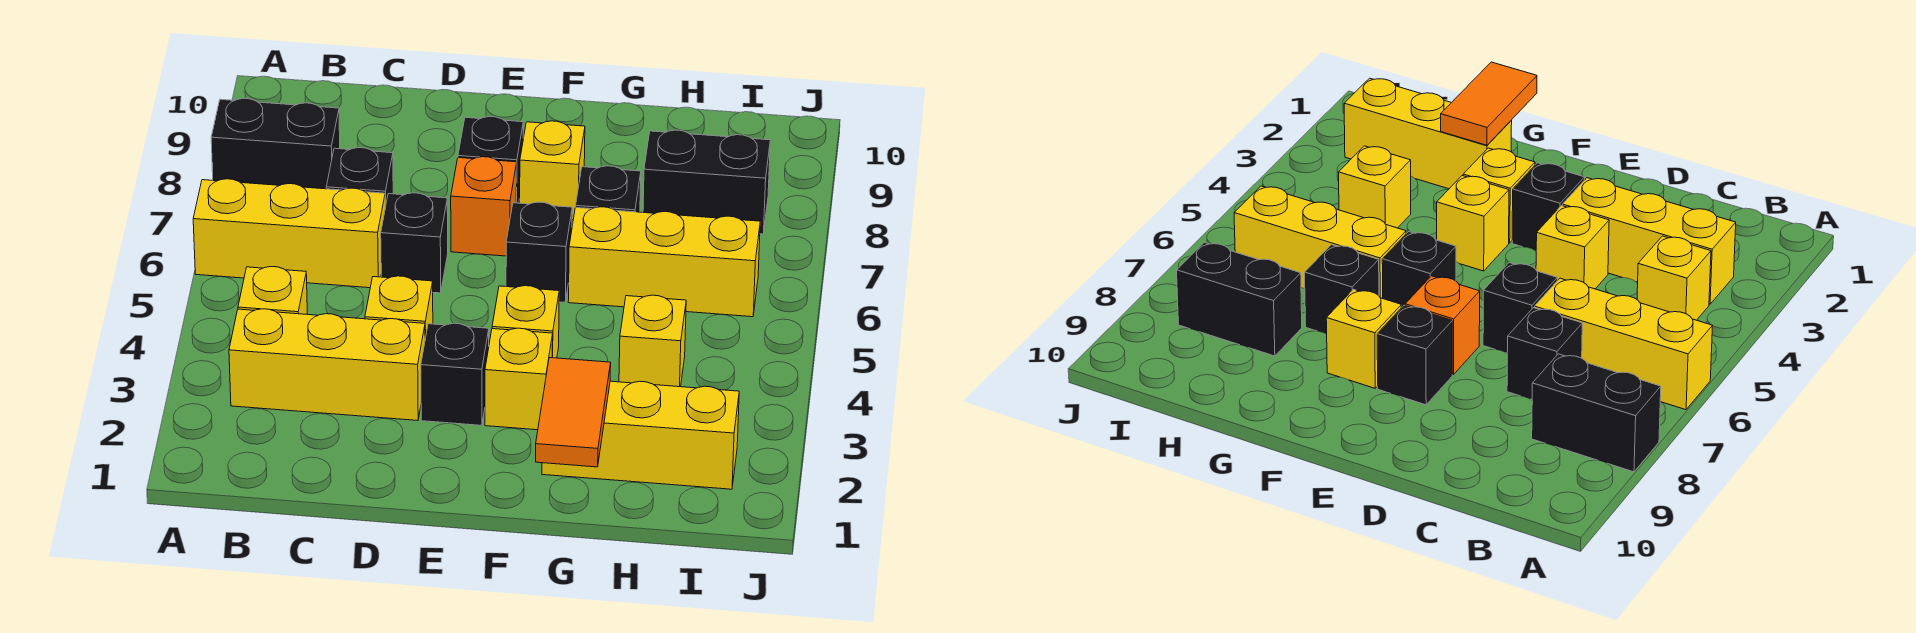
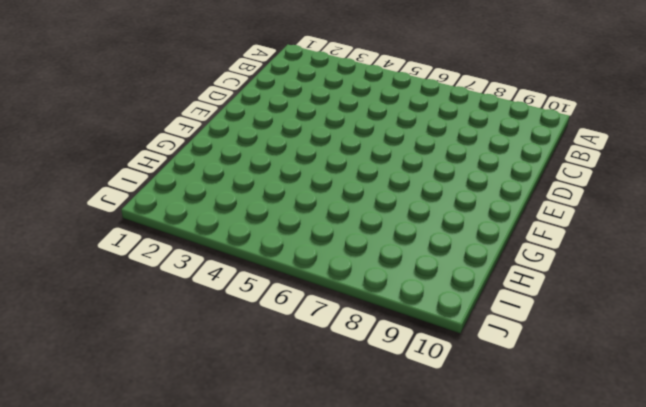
none -> yellow 1x3 brick [193,179,385,288]
none -> black 1x2 brick [211,98,340,189]
none -> yellow 1x3 brick [229,309,425,421]

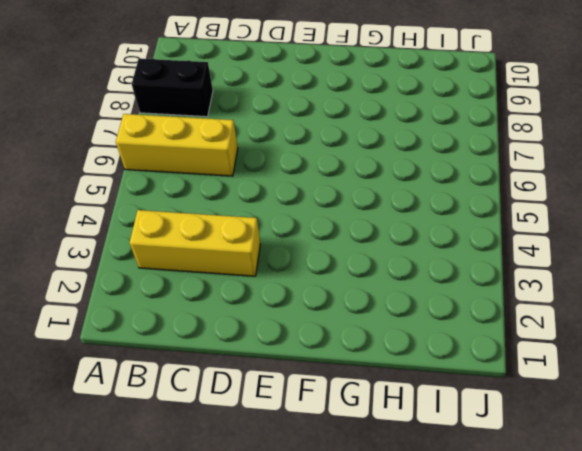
none -> yellow 1x1 brick [238,267,307,314]
none -> black 1x1 brick [326,148,393,207]
none -> yellow 1x1 brick [365,276,433,338]

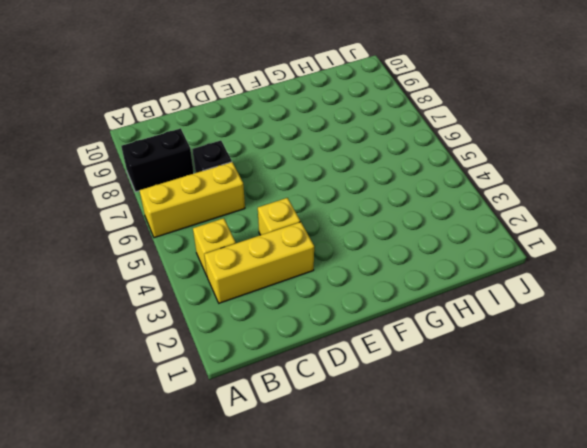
none -> black 1x1 brick [381,193,448,293]
none -> black 1x1 brick [421,323,489,425]
none -> orange 1x1 brick [451,157,517,256]

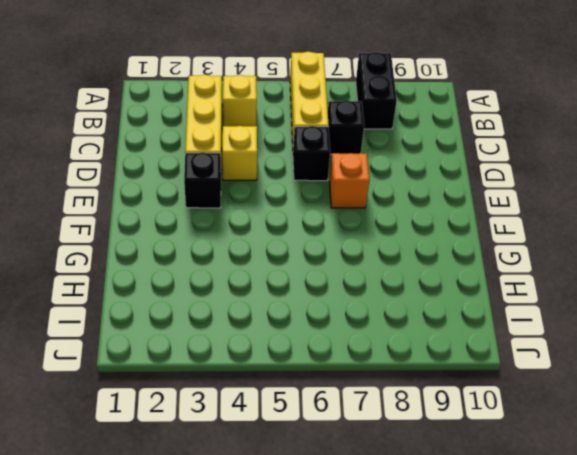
none -> black 1x1 brick [458,117,523,203]
none -> yellow 1x1 brick [485,328,553,430]
none -> yellow 1x1 brick [492,286,559,358]

